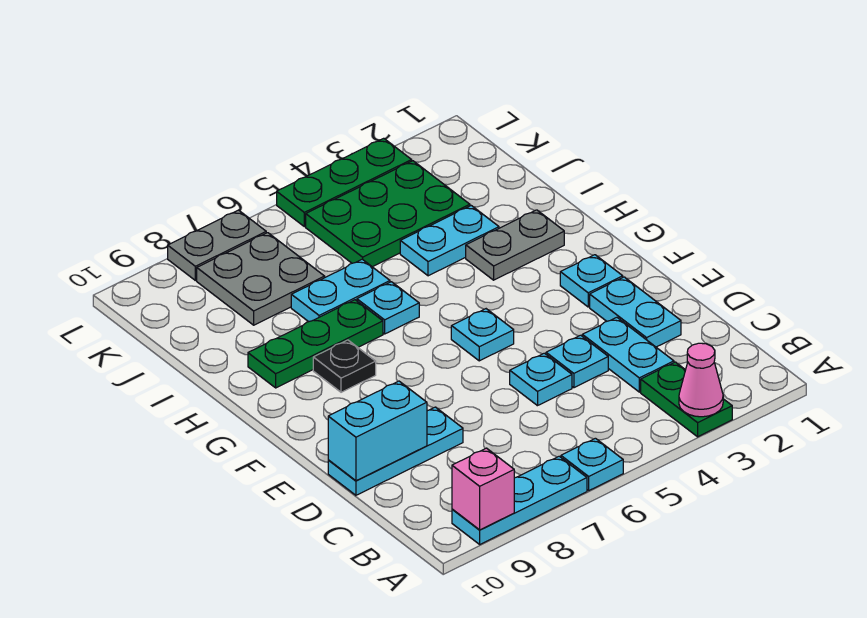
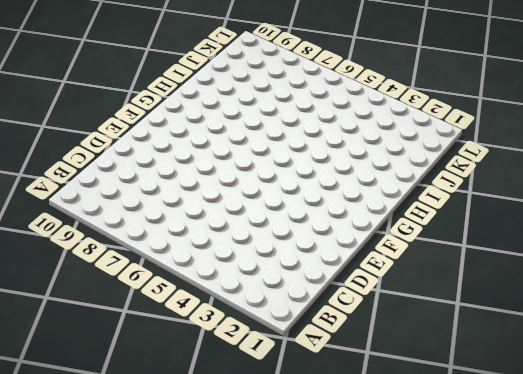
none -> green 1x2 plate [641,362,732,437]
none -> cyan 1x1 plate [561,438,623,490]
none -> cyan 1x3 plate [452,456,587,544]

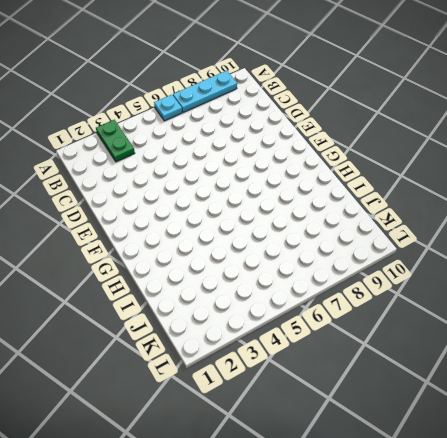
none -> cyan 1x2 plate [582,318,674,392]
none -> cyan 1x2 plate [590,277,681,347]
none -> cyan 1x1 plate [546,335,608,388]

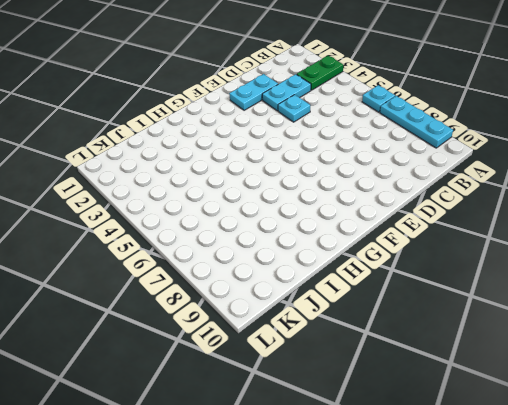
none -> cyan 1x1 plate [510,353,572,406]
none -> cyan 1x3 plate [328,407,463,495]
none -> cyan 1x1 plate [560,255,623,307]

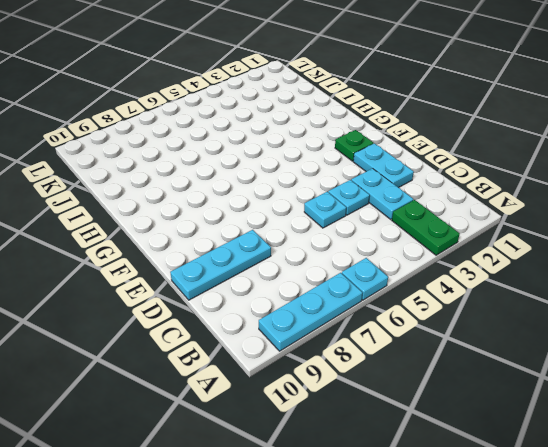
green 1x1 plate [335,130,373,161] -> cyan 1x1 plate [560,255,623,307]
none -> cyan 1x1 plate [451,309,514,361]
none -> black 1x1 plate [313,340,376,392]
none -> grey 1x2 plate [466,210,564,280]

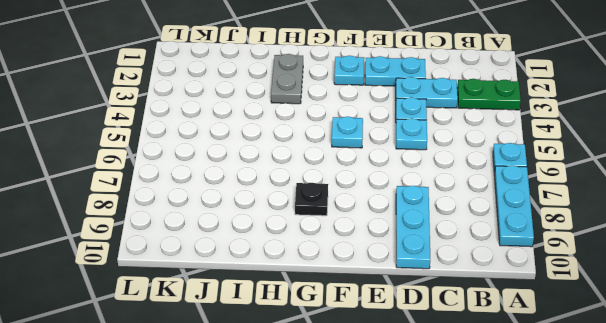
none -> cyan 1x1 plate [357,282,419,334]
none -> green 1x3 plate [248,300,383,388]
none -> cyan 1x2 plate [400,206,499,276]

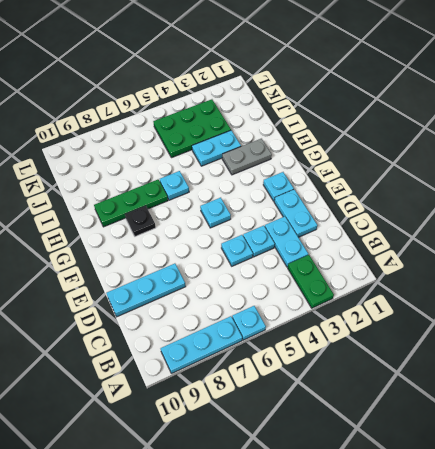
none -> cyan 1x2 plate [291,259,390,322]
none -> grey 2x2 plate [197,233,325,325]
none -> green 1x3 plate [277,138,412,227]

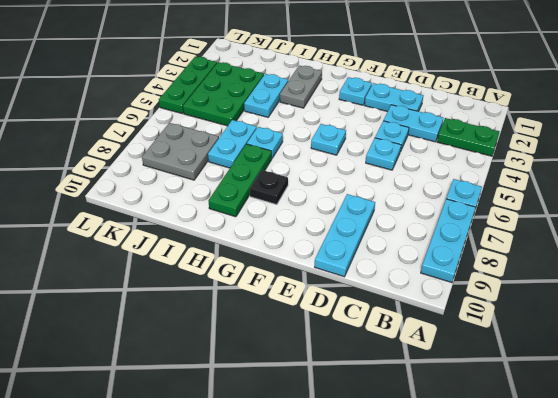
none -> grey 1x2 plate [168,210,266,280]
none -> pink 1x1 cone [679,343,723,417]
none -> pink 1x1 brick [452,448,514,530]

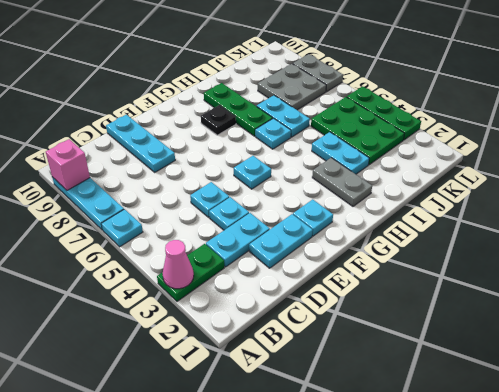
none -> cyan 1x2 brick [328,381,427,481]

